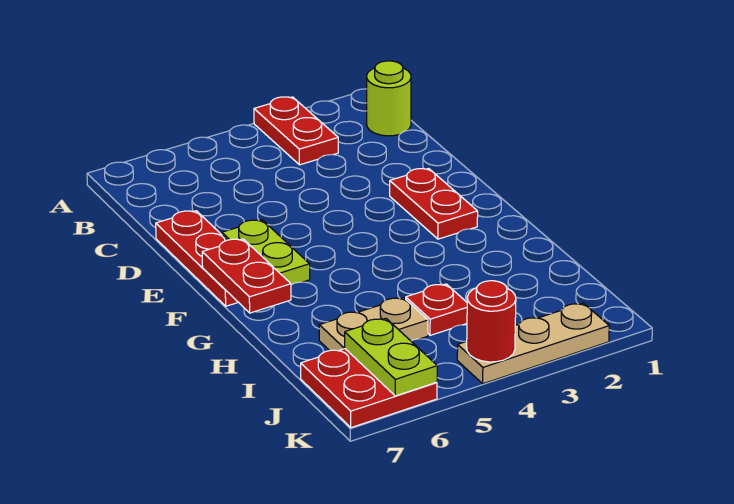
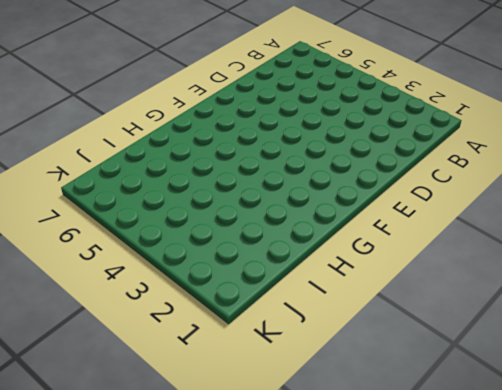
none -> red 1x2 plate [254,97,338,165]
none -> lime 1x1 round brick [367,61,411,136]
none -> red 1x3 plate [156,211,238,306]

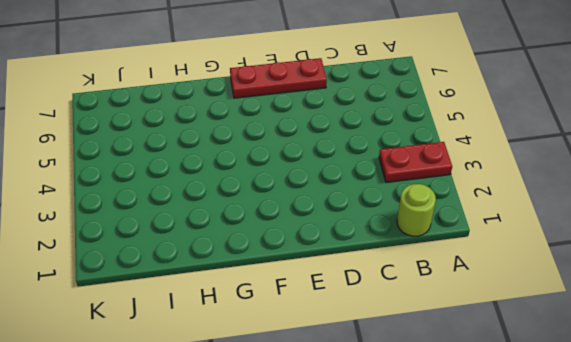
none -> red 1x2 plate [390,169,478,239]
none -> lime 1x2 plate [222,220,310,285]
none -> red 1x1 plate [406,284,467,335]

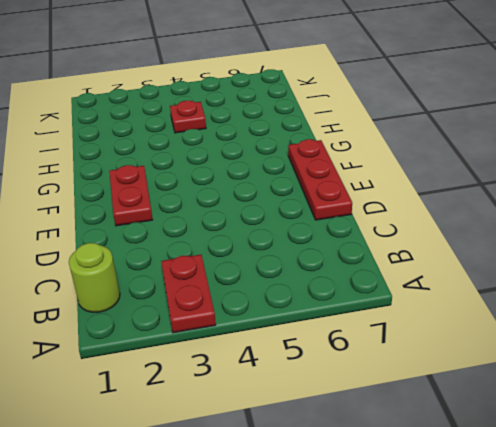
none -> lime 1x2 plate [222,220,310,285]
none -> tan 1x2 plate [319,298,428,351]
none -> red 2x2 plate [301,349,437,428]

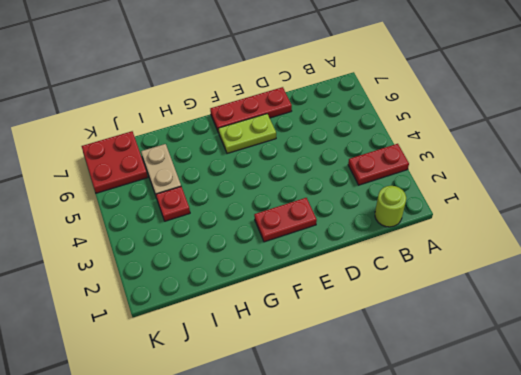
none -> tan 1x3 plate [457,303,609,384]
none -> red 1x2 plate [202,239,291,313]
none -> lime 1x2 plate [345,318,437,396]

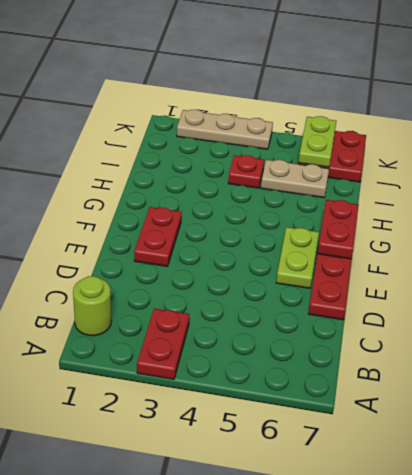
none -> red 1x1 round brick [467,281,516,362]

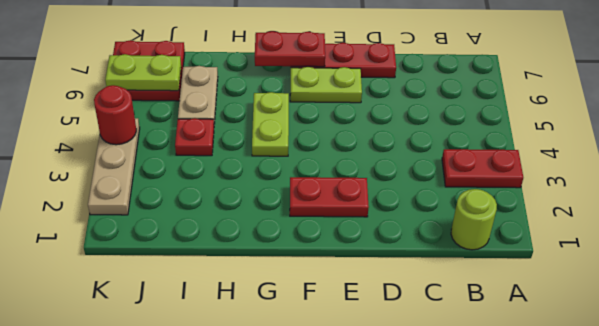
lime 1x2 plate [252,92,289,156] -> none

